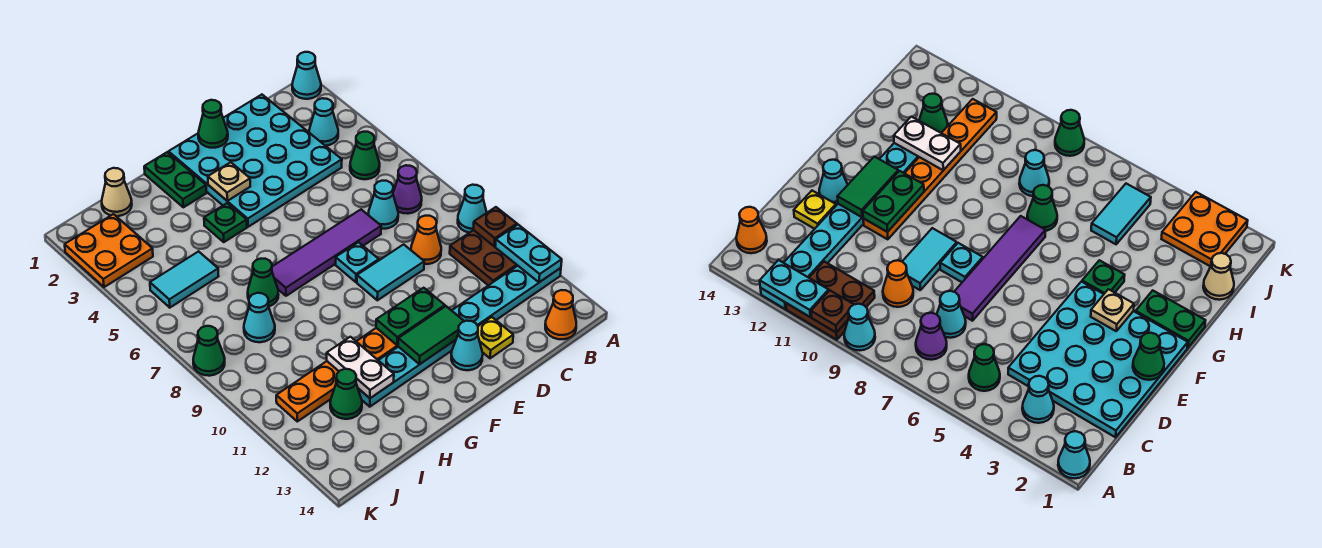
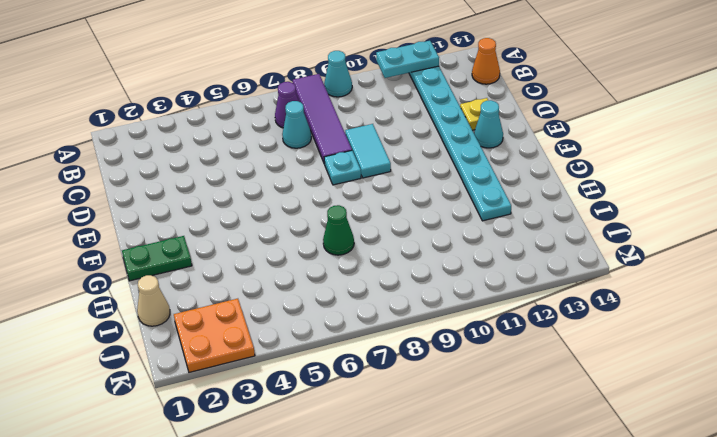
purple 1x4 tile [293,74,352,164] -> purple 1x4 tile moved to [272,210,381,296]
none -> cyan 1x1 cone [292,52,321,99]
none -> brown 2x2 plate [450,230,518,285]
none -> cyan 1x1 cone [309,98,338,146]
none -> green 1x1 cone [350,132,380,179]

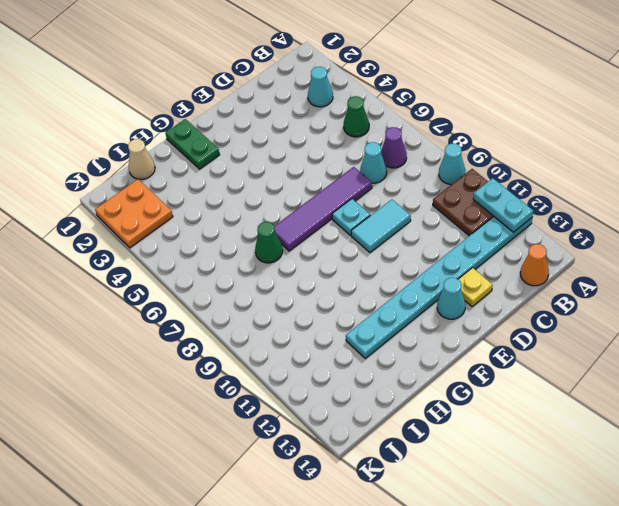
none -> cyan 1x1 cone [292,52,321,99]
none -> cyan 4x4 plate [169,95,342,227]
none -> orange 1x1 cone [411,216,441,264]
none -> orange 1x6 plate [276,328,398,421]

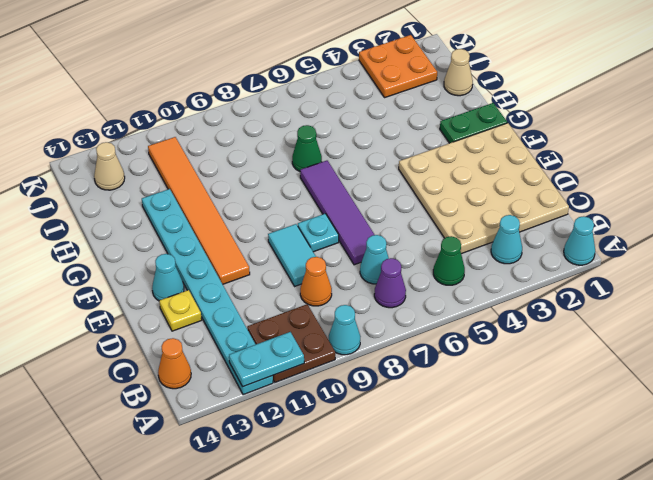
tan 4x4 plate [399,123,569,254] -> cyan 4x4 plate [169,95,342,227]
orange 1x6 tile [148,137,250,284] -> orange 1x6 plate [276,328,398,421]
tan 1x1 cone [94,142,125,190] -> none
none -> green 1x1 plate [204,203,247,242]
none -> cyan 1x2 tile [150,251,219,308]
none -> cyan 1x1 cone [244,293,275,342]
none -> green 1x1 cone [330,369,362,419]

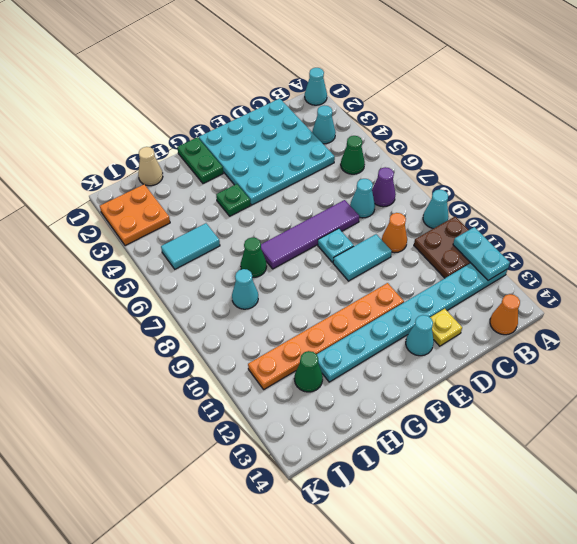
none -> green 1x1 cone [193,326,225,376]
none -> brown 1x1 plate [473,207,517,246]
none -> green 1x1 cone [198,100,228,148]
none -> green 1x2 plate [376,288,445,345]

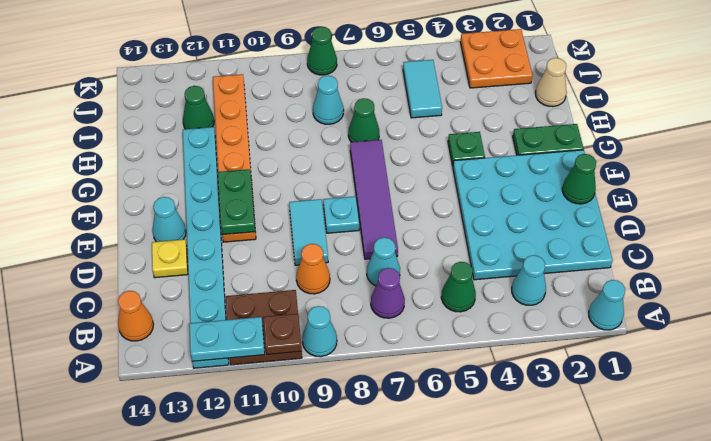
none -> green 1x2 tile [398,306,464,365]
none -> tan 1x1 plate [208,162,250,201]
none -> white 1x2 plate [327,337,394,398]

